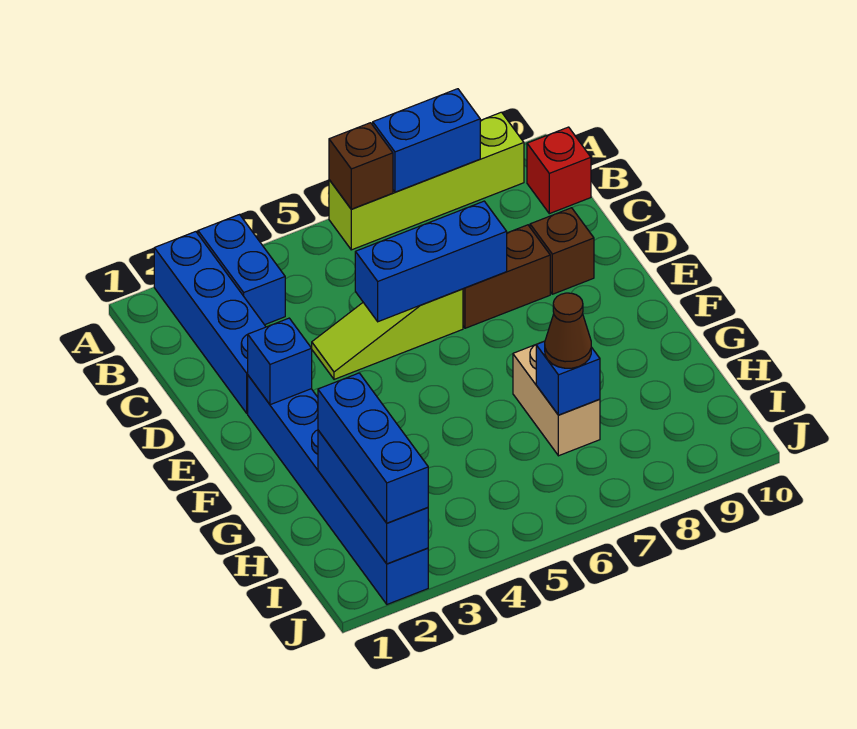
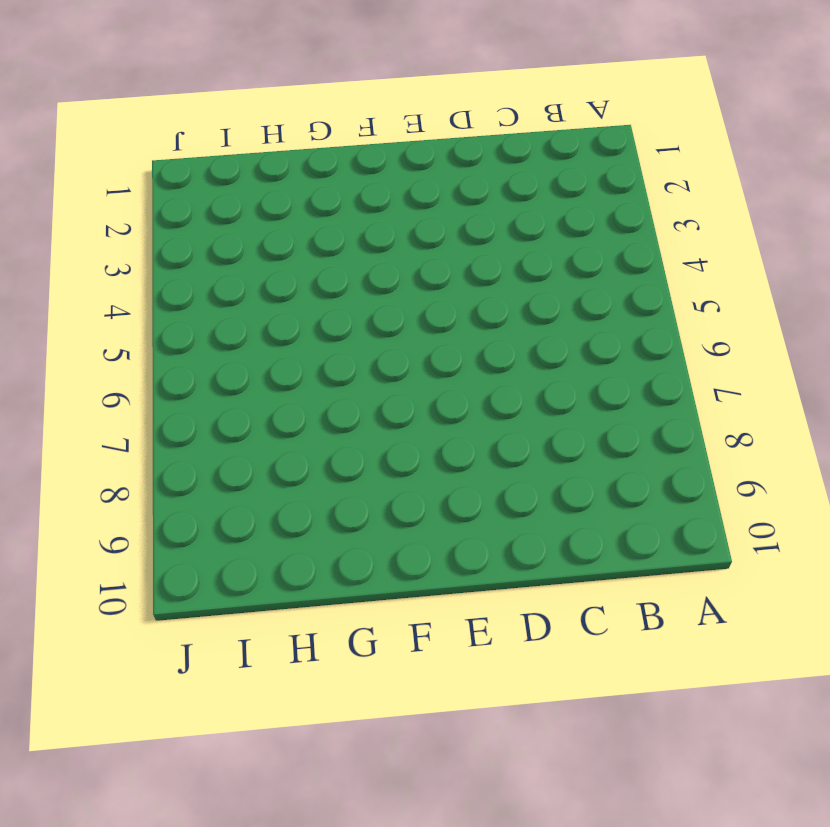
none -> blue 1x4 brick [154,232,266,413]
none -> blue 1x2 brick [198,215,285,325]
none -> lime 1x4 brick [329,112,524,250]

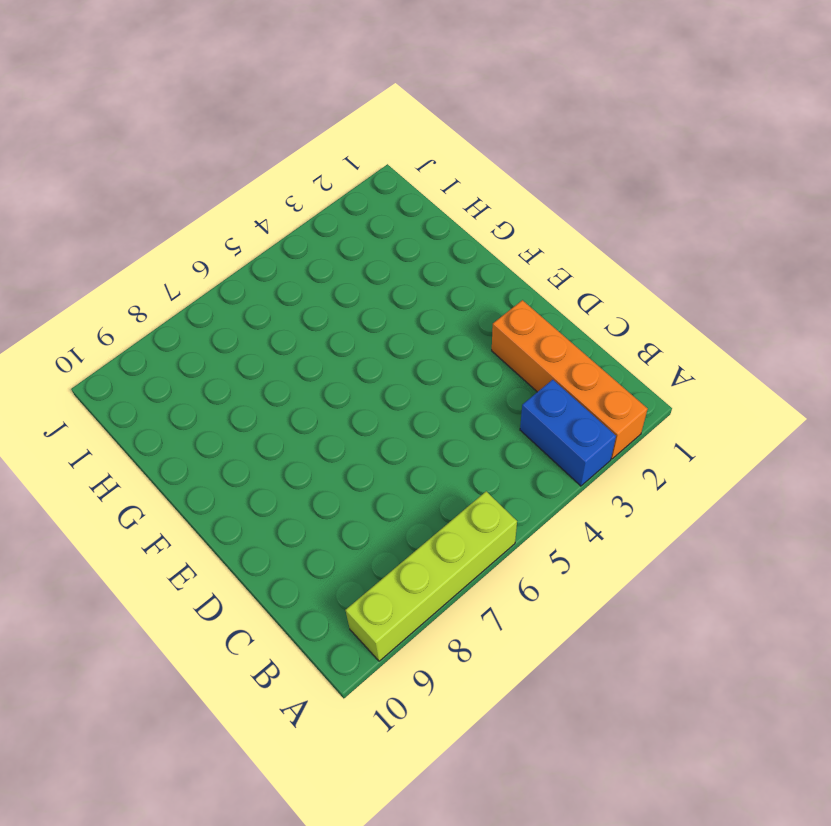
orange 1x4 brick [492,300,648,459] -> blue 1x4 brick [154,232,266,413]
none -> red 1x1 brick [527,127,591,214]
none -> lime 1x3 slope [312,289,463,379]
none -> brown 1x2 brick [463,225,550,328]

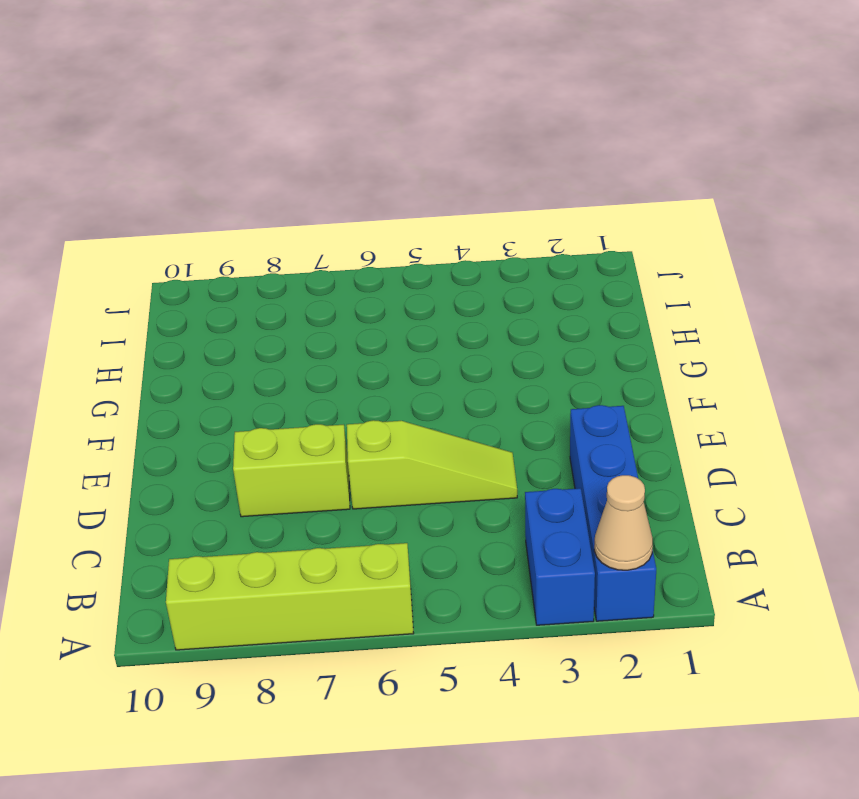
tan 1x1 cone [594,475,653,570] -> none
lime 1x2 brick [233,424,350,517] -> brown 1x2 brick [463,225,550,328]
none -> red 1x1 brick [527,127,591,214]
none -> brown 1x1 brick [530,208,594,294]
none -> blue 1x6 brick [248,376,428,604]

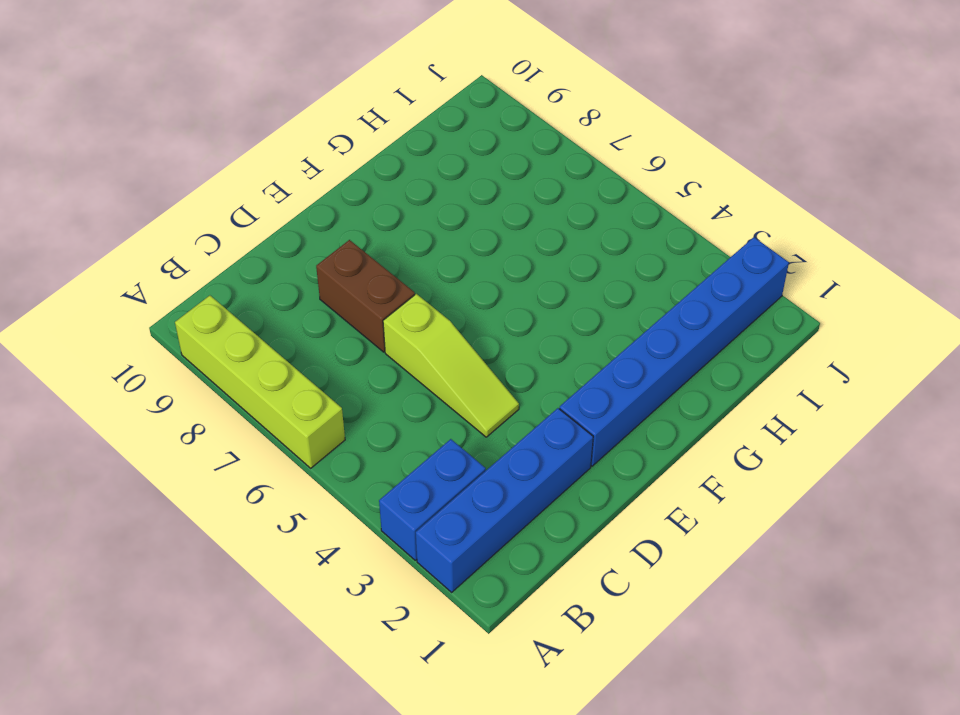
none -> red 1x1 brick [527,127,591,214]
none -> brown 1x1 brick [530,208,594,294]
none -> tan 1x2 brick [513,345,600,456]

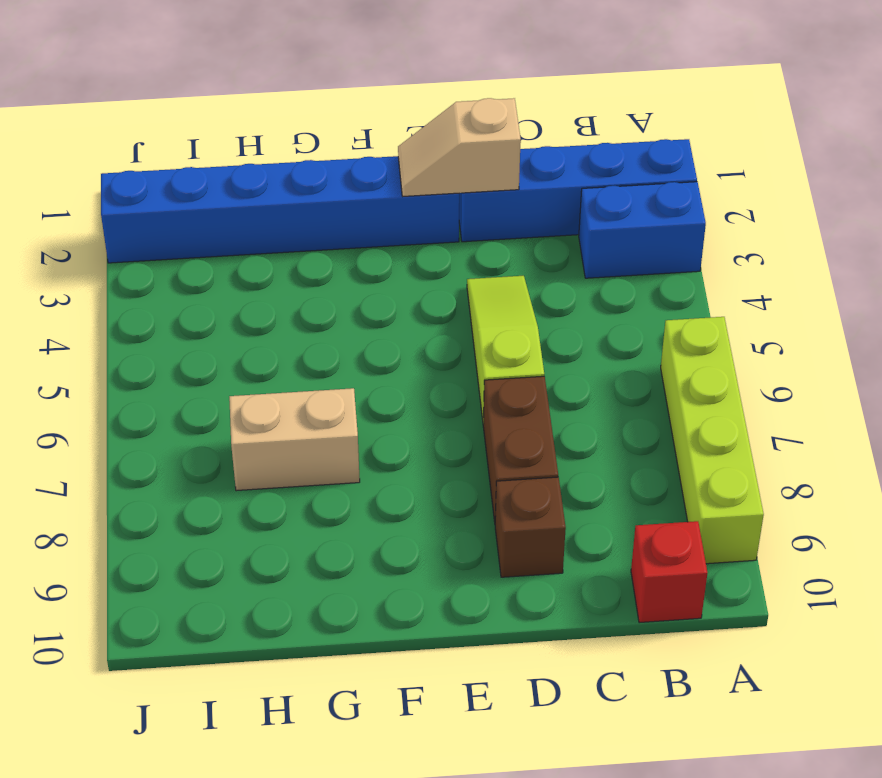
tan 1x2 slope [398,98,521,196] -> blue 1x1 brick [248,318,312,405]
none -> brown 1x1 brick [329,123,393,209]
none -> blue 1x2 brick [373,89,480,192]
none -> blue 1x3 brick [355,201,507,322]

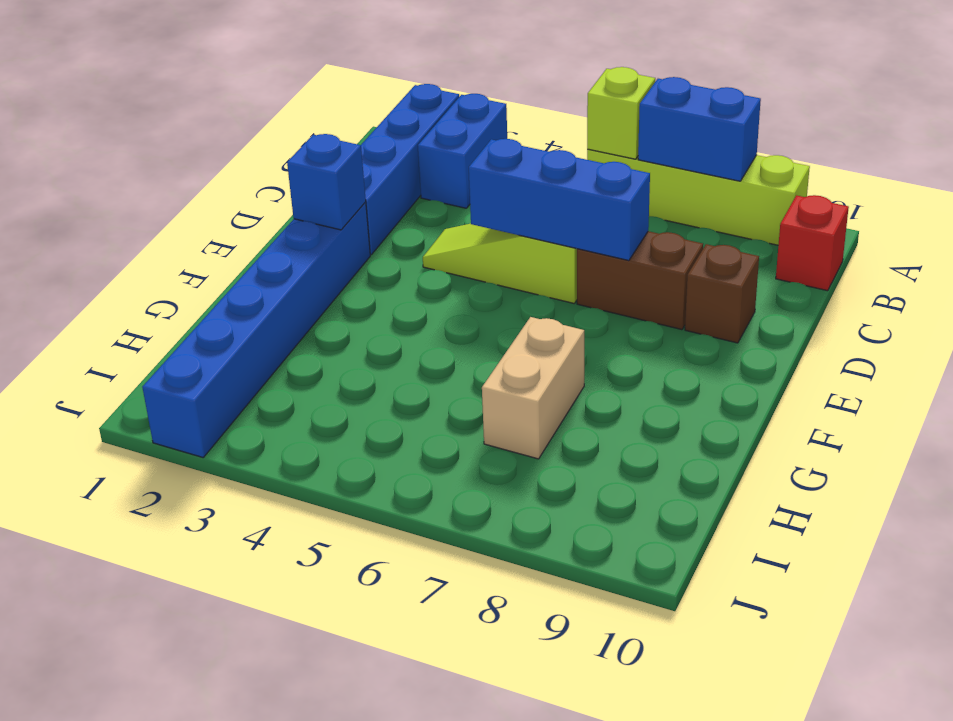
lime 1x1 brick [587,67,655,159] -> brown 1x1 brick [329,123,393,209]
none -> blue 1x3 brick [318,430,428,564]
none -> blue 1x1 brick [536,341,600,415]
none -> blue 1x3 brick [318,373,428,523]

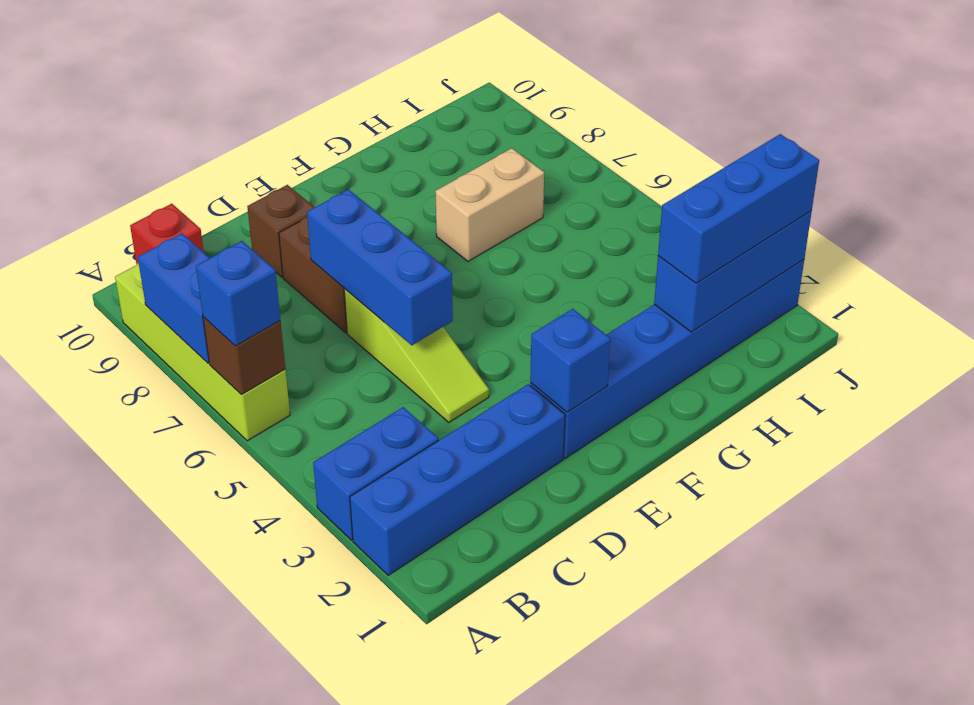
blue 1x1 brick [196,241,280,346] -> blue 1x1 brick moved to [536,341,600,415]
none -> brown 1x1 cone [545,293,591,368]

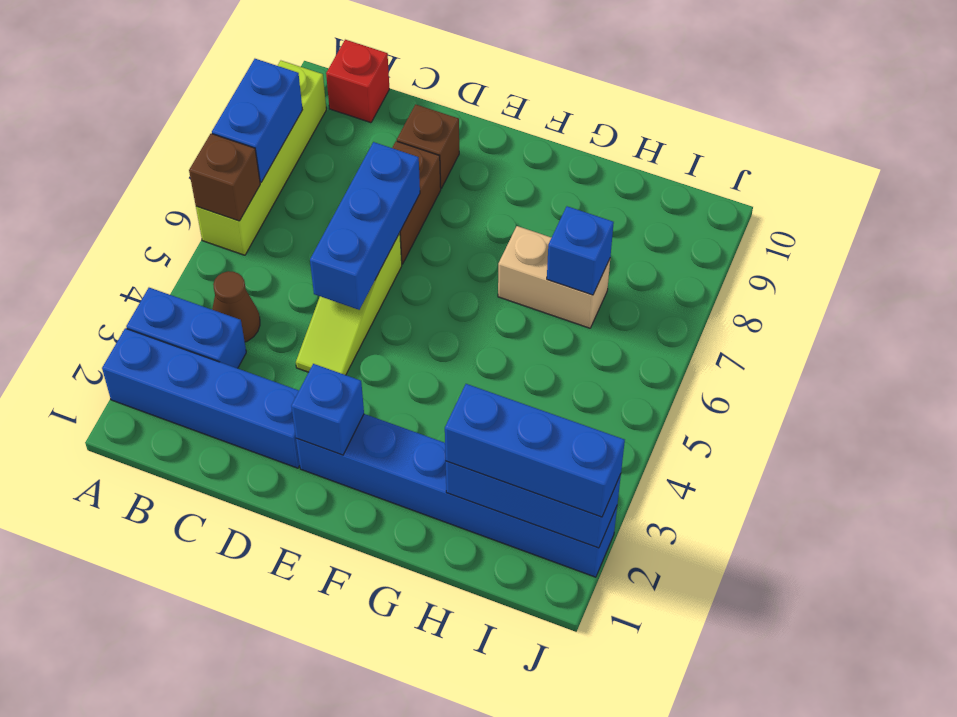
brown 1x1 cone [212,271,260,342] -> brown 1x1 cone moved to [545,293,591,368]

